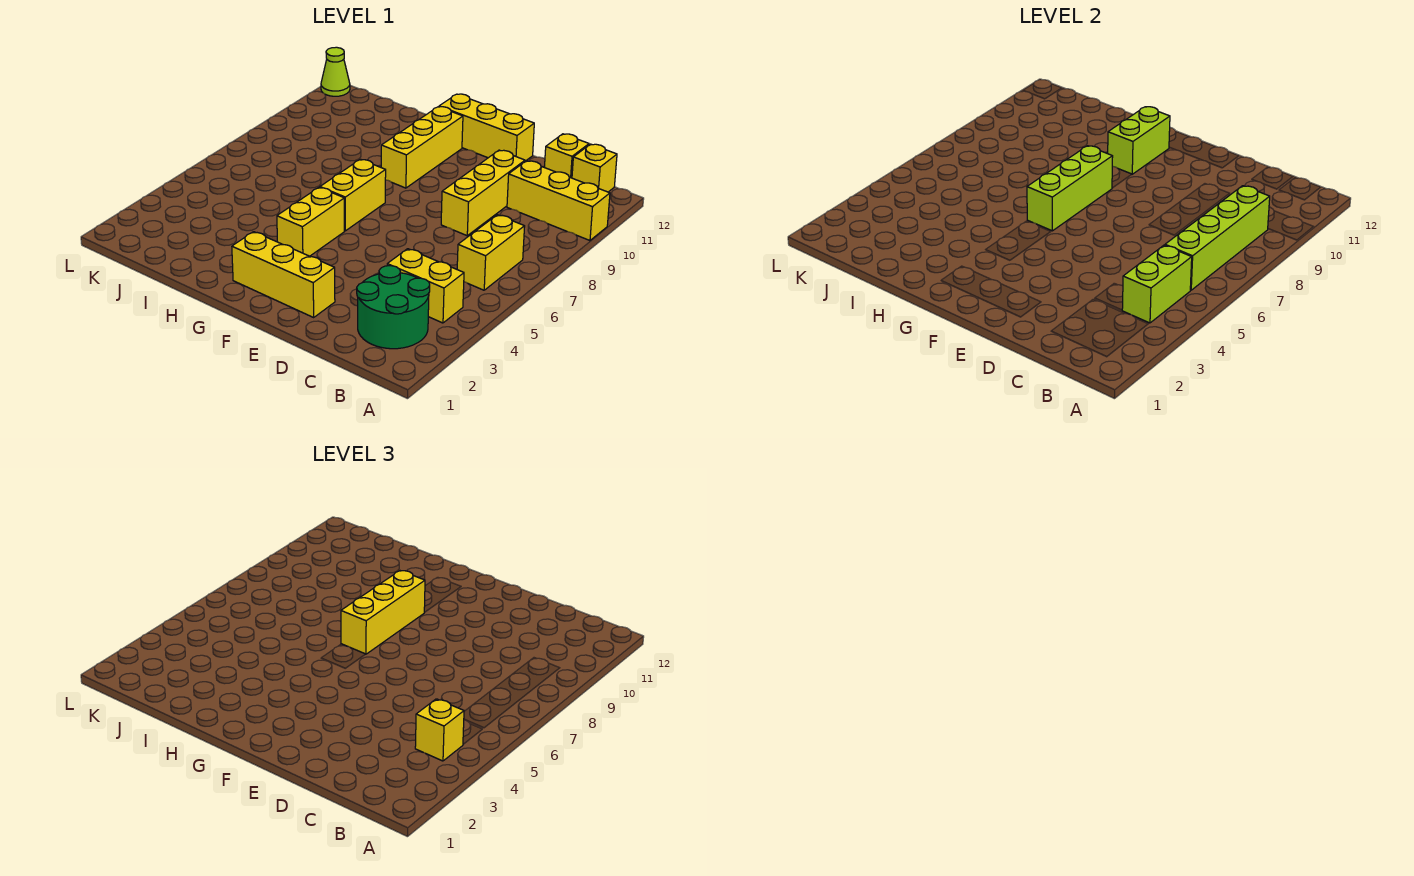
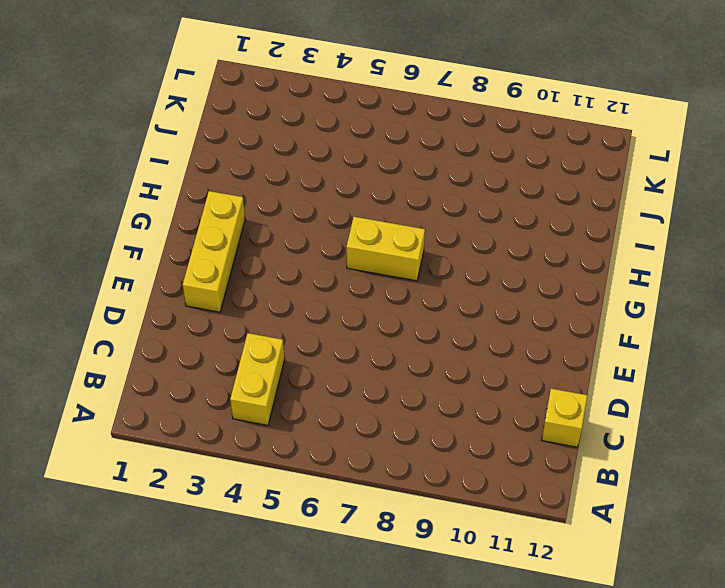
none -> yellow 1x3 brick [507,161,610,241]
none -> green 2x2 round brick [357,266,430,349]
none -> yellow 1x2 brick [457,215,525,290]

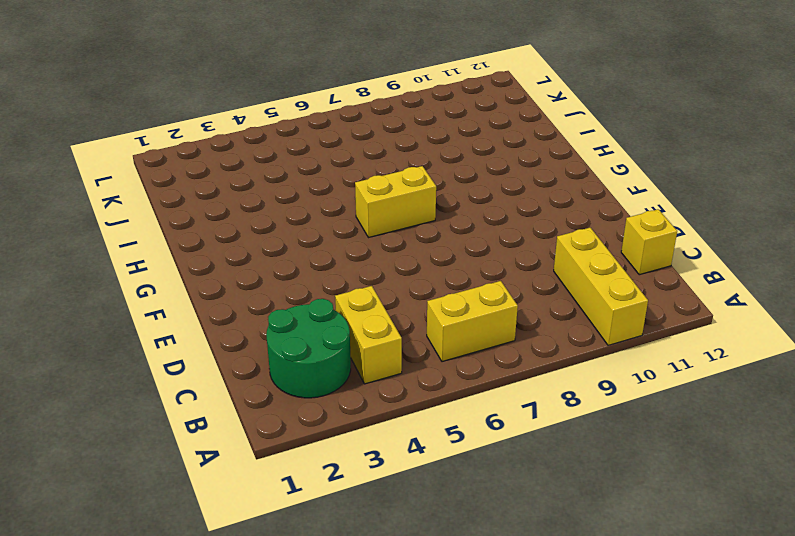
none -> yellow 1x1 brick [572,144,617,192]
none -> yellow 1x3 brick [441,150,525,236]
none -> yellow 1x3 brick [232,232,335,317]

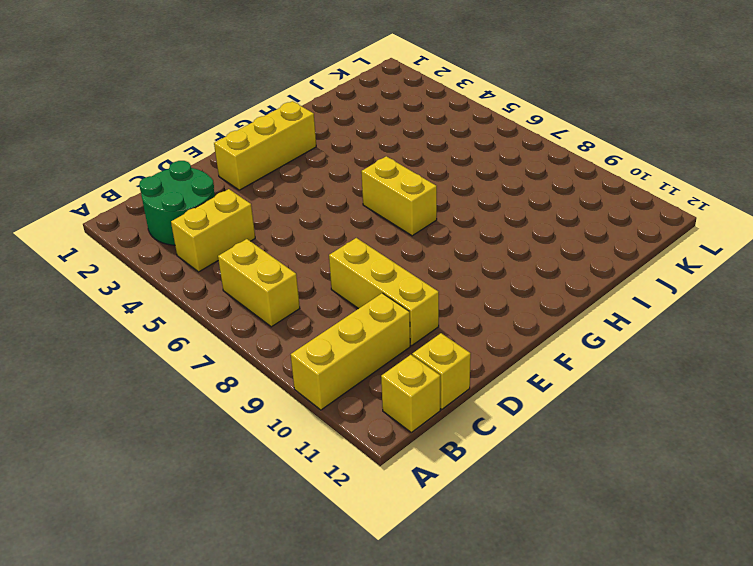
none -> yellow 1x3 brick [439,94,534,161]
none -> yellow 1x2 brick [277,187,344,256]
none -> yellow 1x3 brick [381,107,463,188]

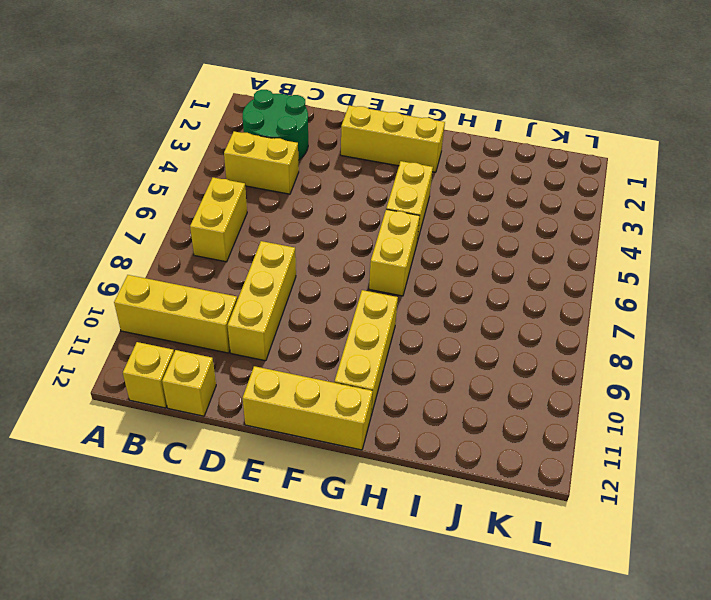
none -> lime 1x1 cone [321,47,350,96]
none -> lime 1x2 brick [1122,245,1192,323]
none -> lime 1x4 brick [1165,186,1270,290]

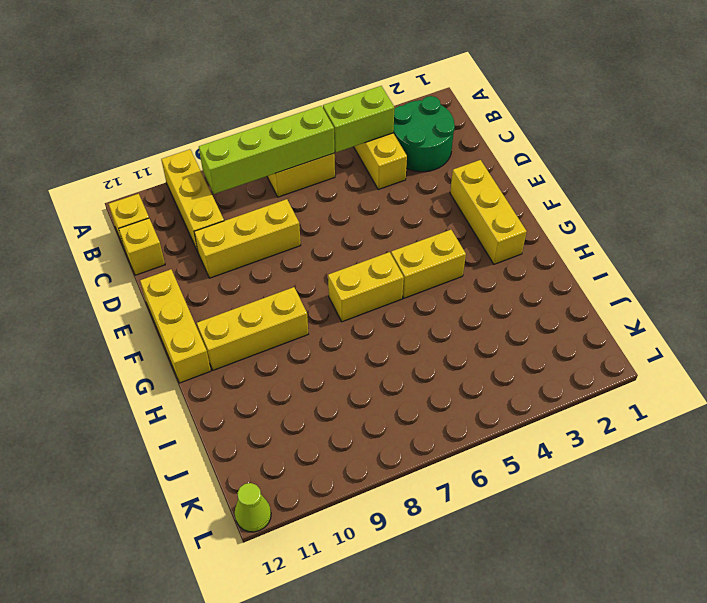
none -> lime 1x3 brick [1027,146,1113,231]
none -> lime 1x2 brick [1108,107,1170,174]
none -> yellow 1x1 brick [415,699,464,761]

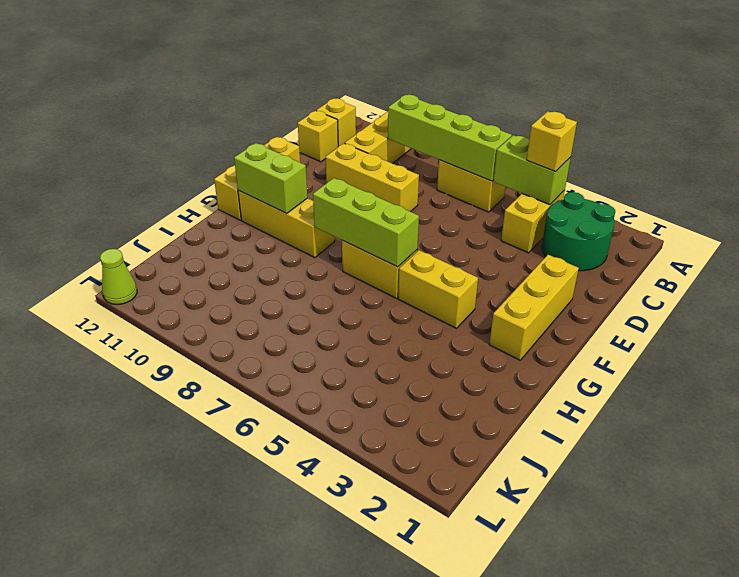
none -> yellow 1x3 brick [341,571,425,654]

